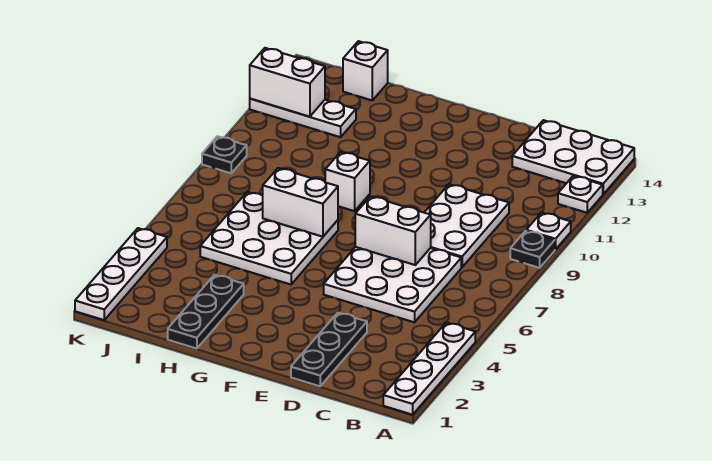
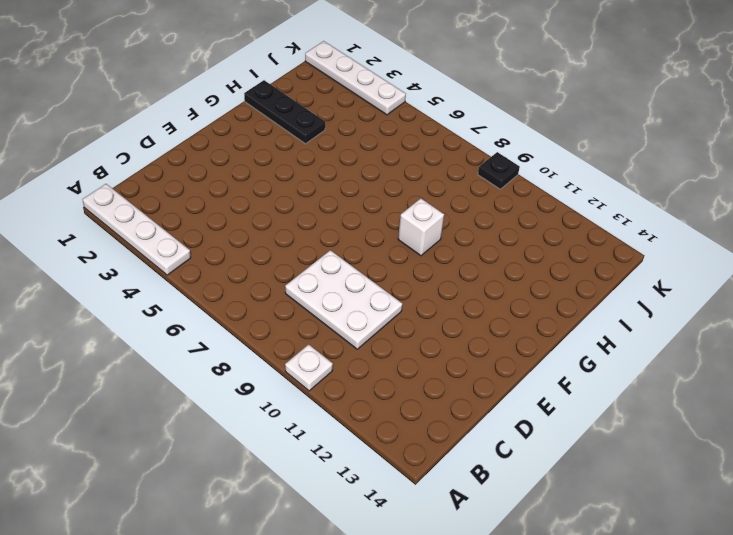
none -> black 1x1 plate [510,231,555,268]
none -> white 1x1 plate [558,176,603,213]
none -> white 2x3 plate [512,120,634,194]

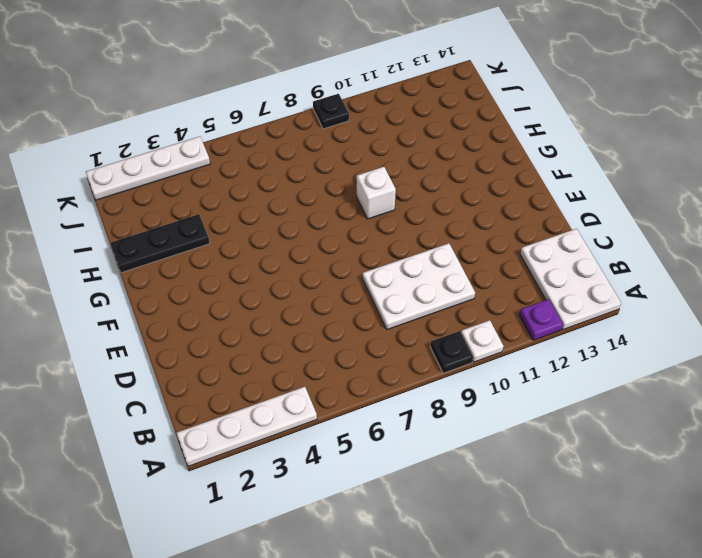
purple 1x1 plate [520,299,563,340] -> white 1x1 plate [558,176,603,213]
none -> white 3x3 plate [324,247,461,322]
none -> black 1x3 plate [291,313,367,386]
none -> white 3x3 plate [200,192,338,284]

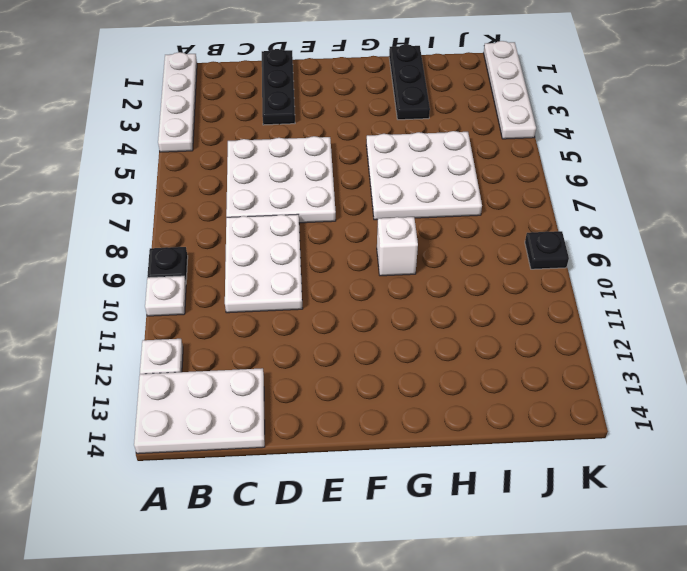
none -> white 1x3 plate [250,99,356,137]
none -> white 1x1 brick [343,41,388,100]
none -> white 1x2 brick [355,196,431,265]

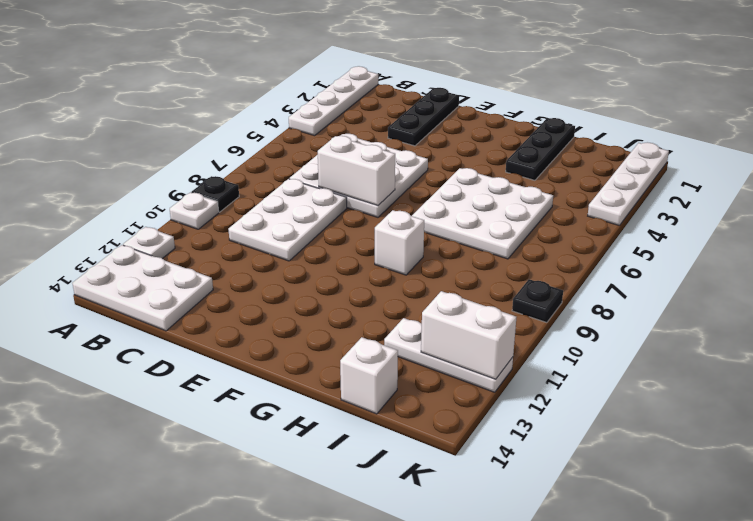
none -> white 1x2 brick [263,168,338,237]

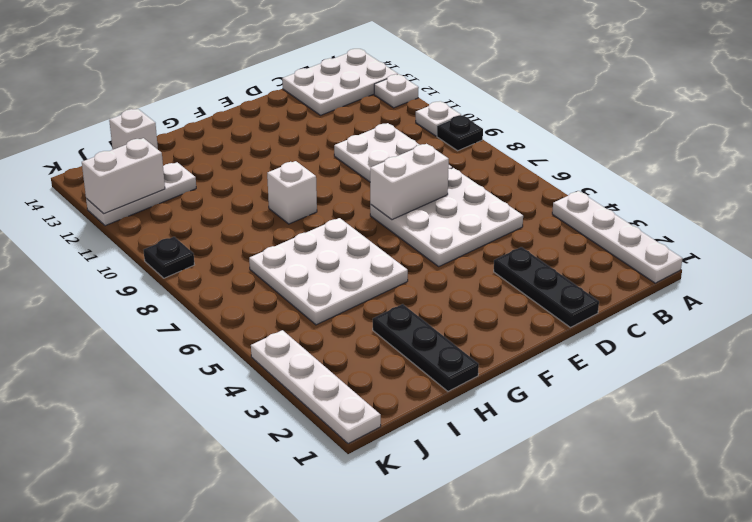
none -> white 1x2 brick [263,168,338,237]

